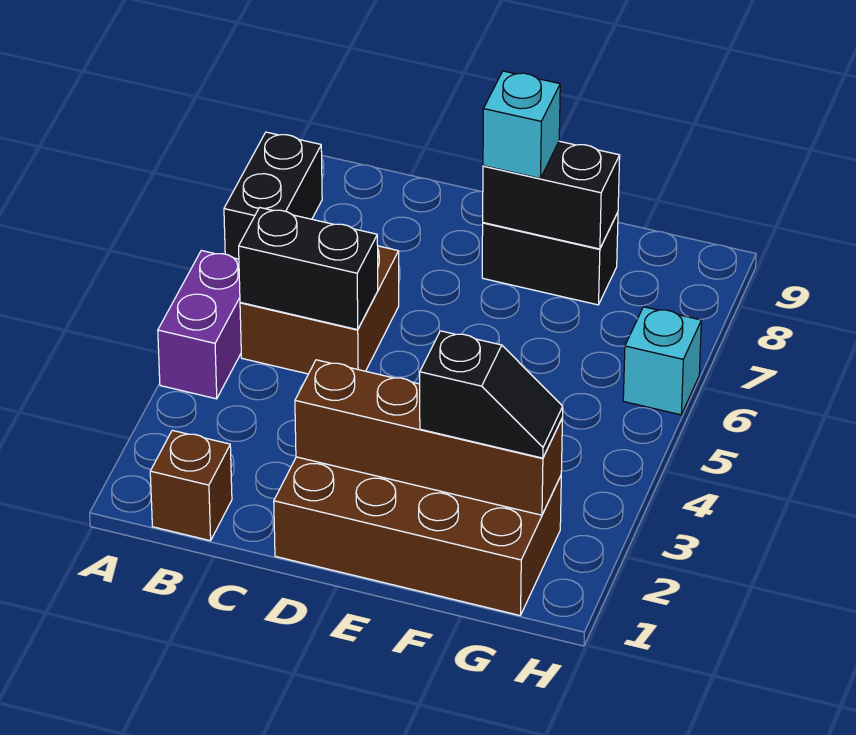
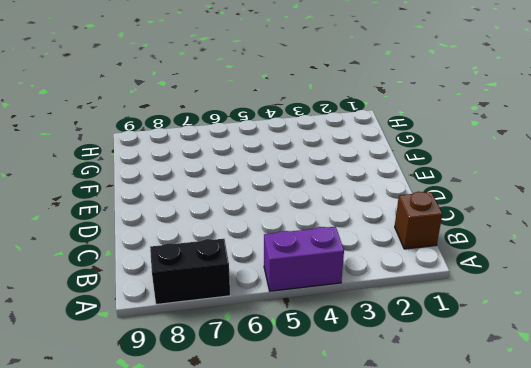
none -> brown 2x2 brick [240,246,399,374]
none -> brown 2x4 brick [274,457,561,615]
none -> black 1x2 brick [482,213,618,305]

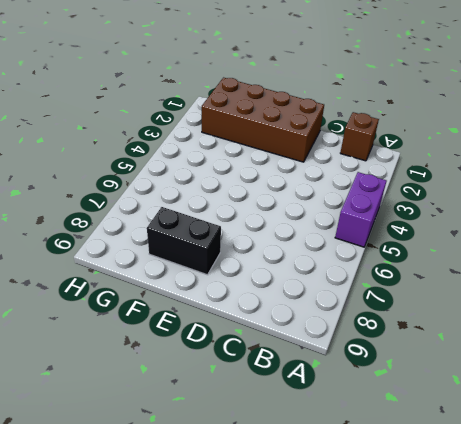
none -> black 1x2 brick [224,132,322,259]
none -> brown 2x2 brick [240,246,399,374]
none -> cyan 1x1 brick [623,307,701,415]

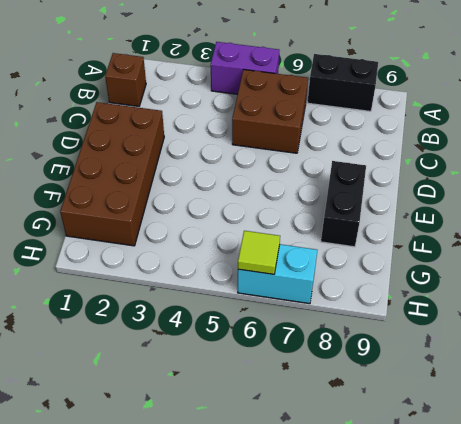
cyan 1x2 brick [238,244,317,304] -> cyan 1x1 brick [623,307,701,415]
lime 1x1 tile [238,231,280,274] -> none
none -> black 1x2 brick [239,207,378,330]
none -> brown 1x4 brick [295,360,562,515]
none -> black 1x2 brick [483,141,620,249]

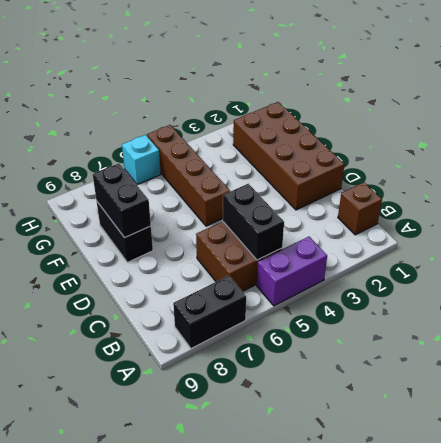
brown 1x4 brick [147,125,230,226] -> brown 1x4 brick moved to [295,360,562,515]
none -> cyan 1x1 brick [483,71,560,178]
none -> black 1x2 slope [420,331,563,458]

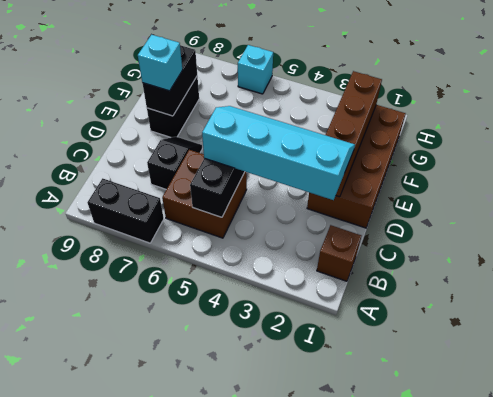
cyan 2x4 slope [202,106,355,200] -> none
black 1x2 slope [147,137,202,190] -> black 1x2 slope moved to [420,331,563,458]
none -> purple 1x2 brick [158,251,241,399]

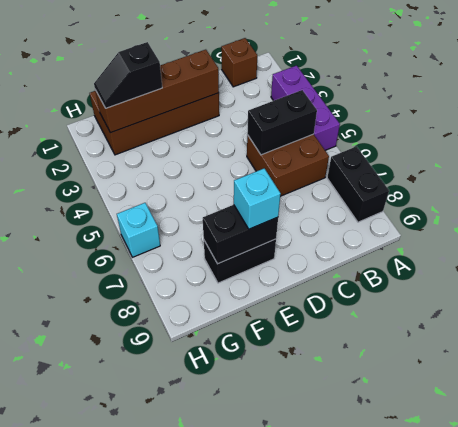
purple 1x3 brick [271,66,340,150] -> purple 1x2 brick [158,251,241,399]

